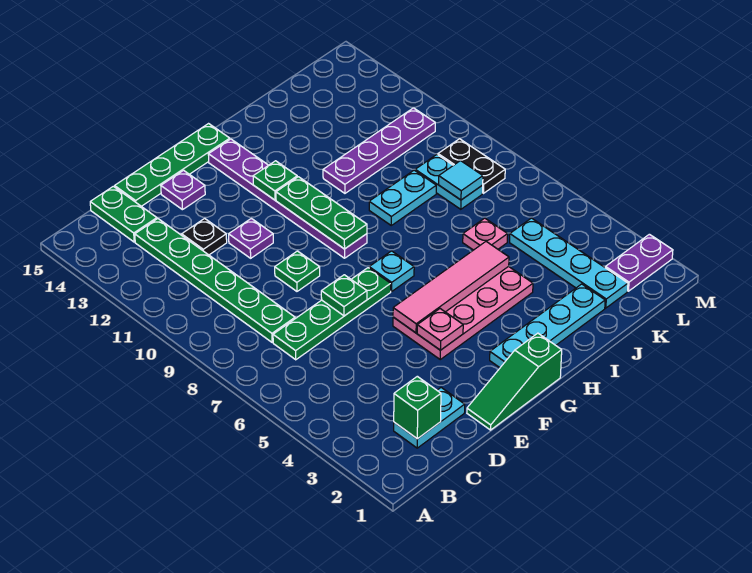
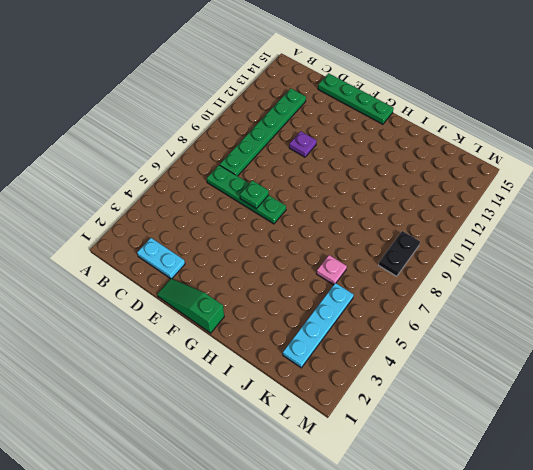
none -> green 1x2 plate [90,186,157,242]
none -> black 1x1 plate [182,218,227,255]
none -> green 1x1 plate [275,251,320,291]

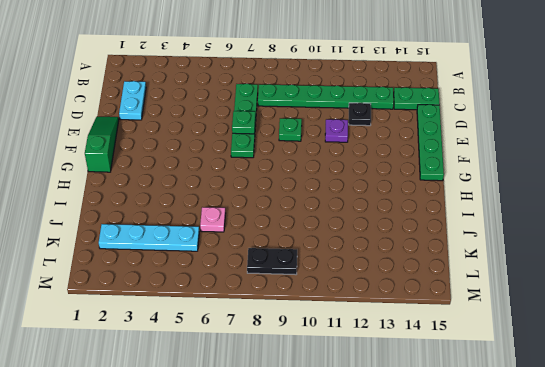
none -> purple 1x1 plate [161,170,205,210]
none -> pink 2x4 plate [393,266,533,359]
none -> cyan 1x4 plate [490,284,605,368]

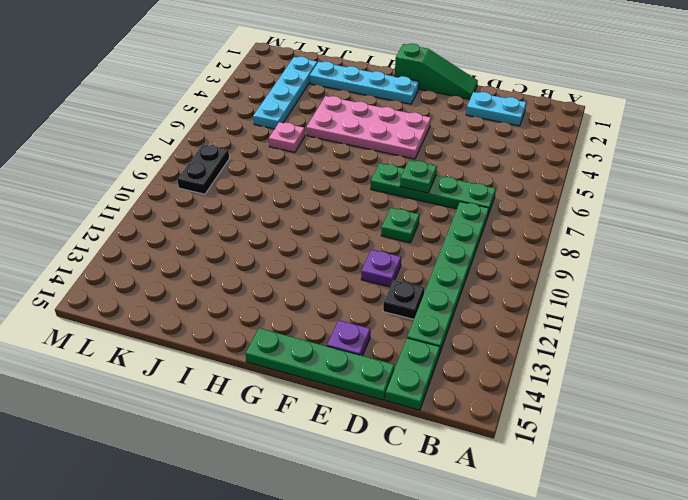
none -> cyan 1x1 plate [369,251,414,291]
none -> purple 1x6 plate [208,139,367,258]
none -> cyan 1x2 plate [369,170,436,225]

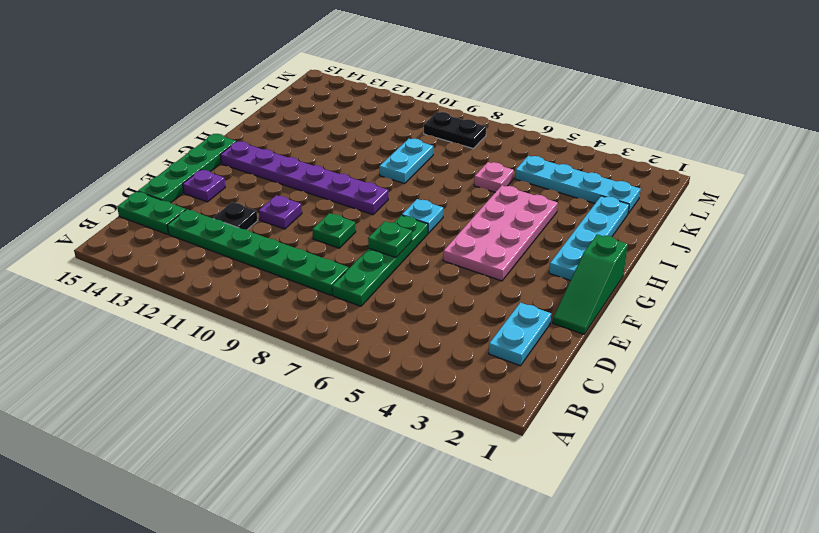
none -> purple 1x4 plate [323,108,435,193]
none -> cyan 1x2 plate [415,155,483,209]
none -> purple 1x2 plate [605,234,673,291]

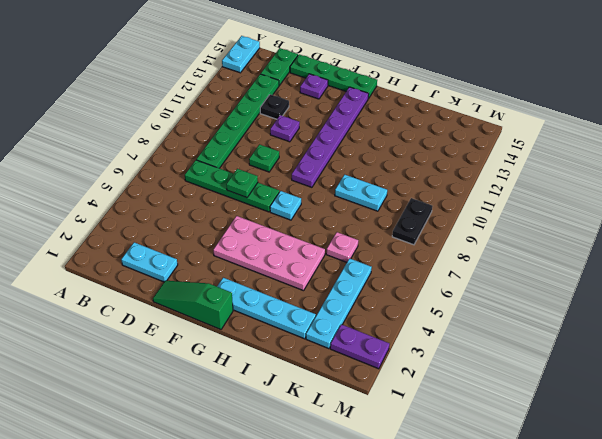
cyan 1x2 plate [222,36,260,73] -> cyan 1x2 plate moved to [415,155,483,209]
none -> purple 1x4 plate [323,108,435,193]
none -> green 1x1 brick [394,376,441,439]
none -> pink 1x1 plate [417,309,463,350]

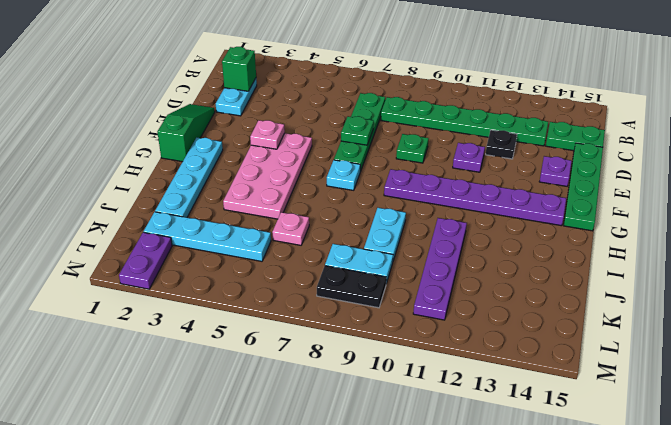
none -> pink 1x4 tile [393,242,509,333]
none -> green 1x3 plate [276,177,367,249]
none -> green 1x1 plate [253,161,297,200]

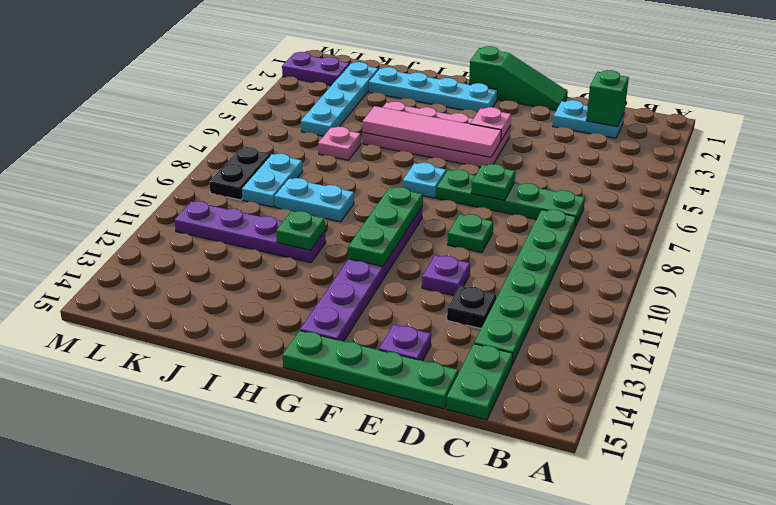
green 1x1 plate [276,211,325,250] -> green 1x1 plate moved to [253,161,297,200]
none -> cyan 1x1 tile [439,161,483,200]

